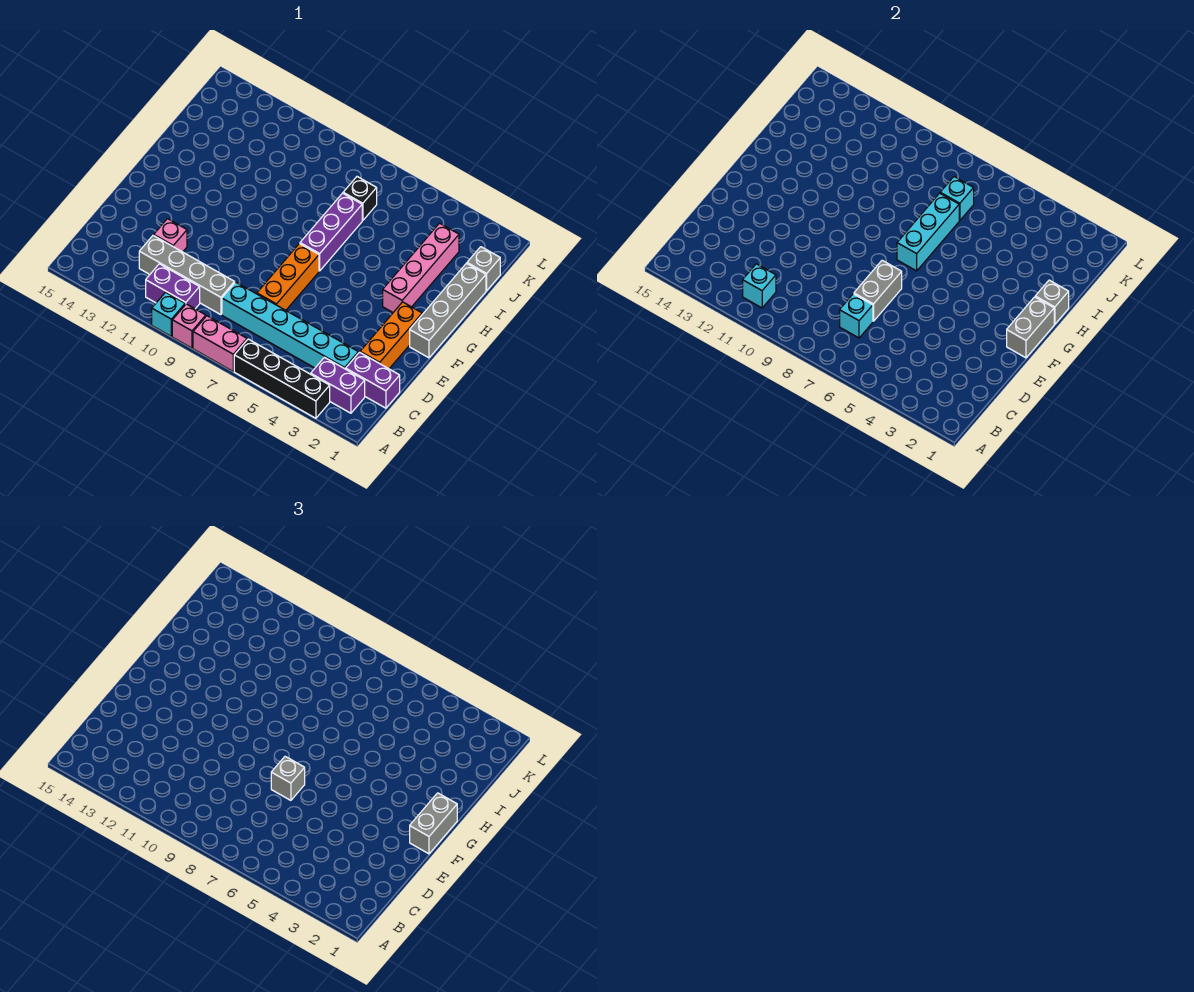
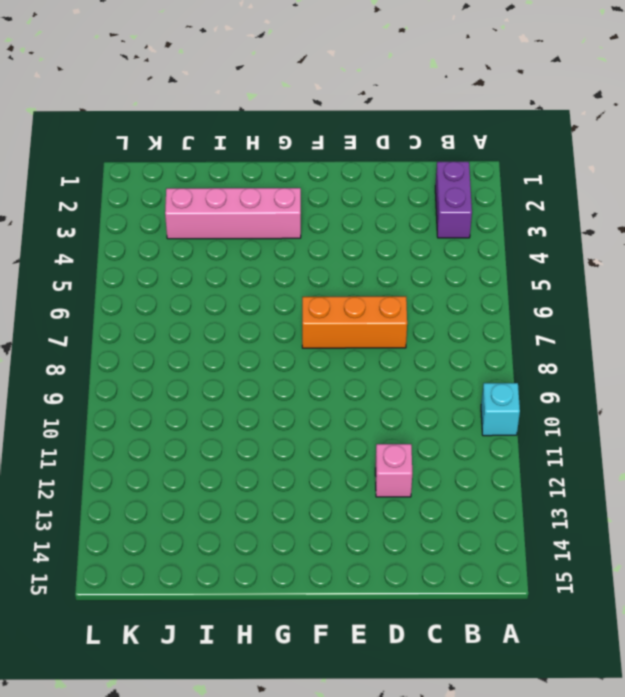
none -> black 1x4 brick [234,339,330,418]
none -> pink 1x2 brick [193,316,247,371]
none -> pink 1x1 brick [172,304,206,348]

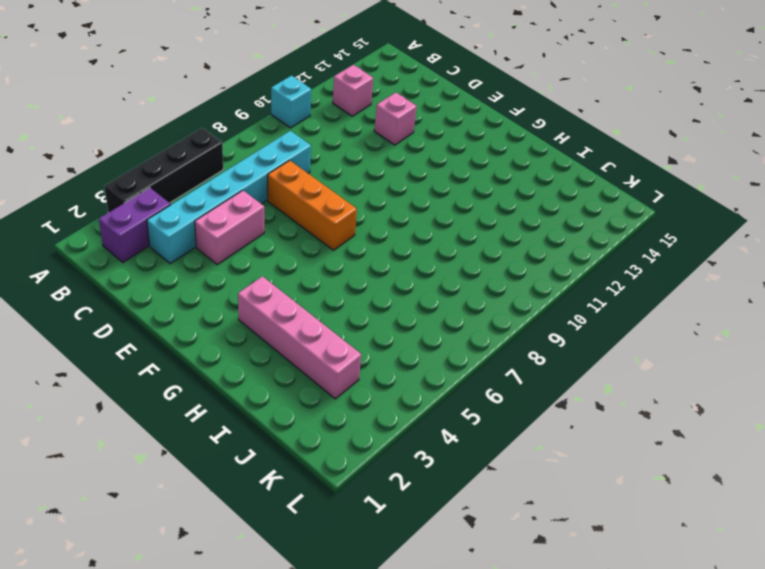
pink 1x1 brick [333,65,373,116] -> pink 1x1 brick moved to [172,304,206,348]
pink 1x2 brick [195,190,264,264] -> pink 1x2 brick moved to [193,316,247,371]
none -> purple 1x2 brick [146,264,200,309]
none -> purple 1x2 brick [346,352,400,408]
none -> grey 1x4 brick [139,235,235,315]

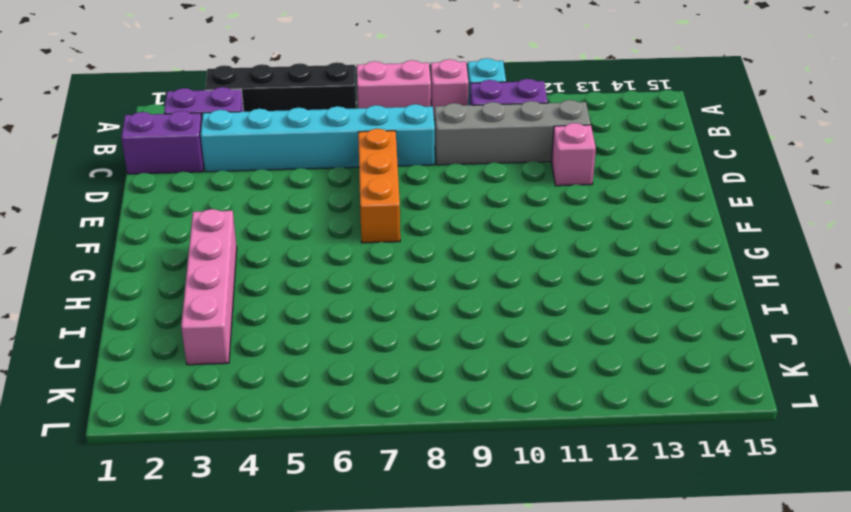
none -> orange 1x3 brick [360,302,422,369]
none -> grey 1x4 brick [410,263,486,358]
none -> purple 1x3 brick [300,193,362,271]

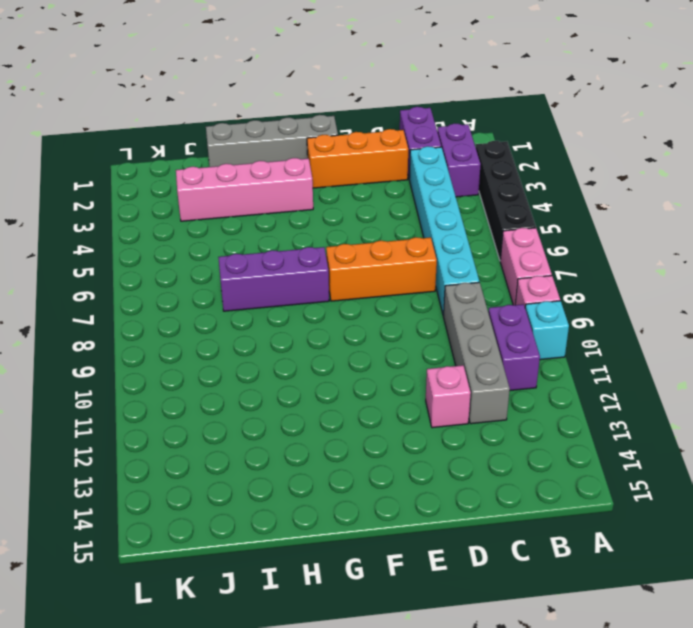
none -> grey 1x1 brick [467,247,500,291]
none -> black 1x1 brick [343,177,377,221]
none -> cyan 1x1 brick [743,264,776,308]

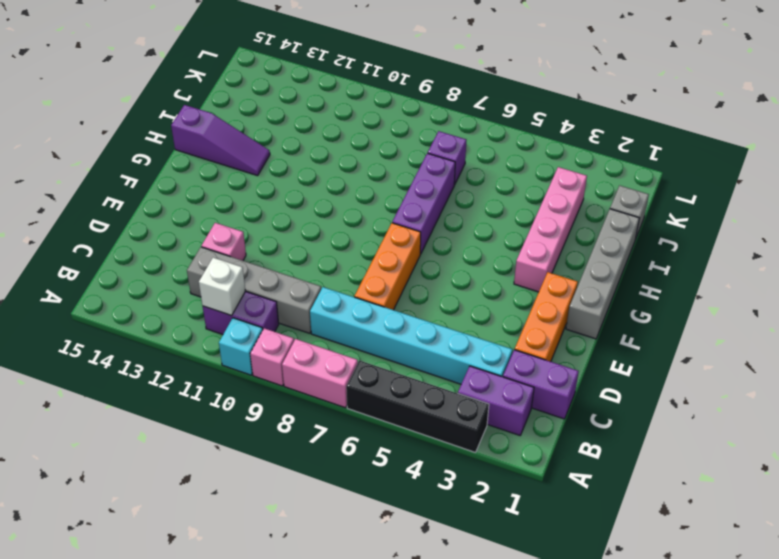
white 1x1 brick [199,258,245,316] -> cyan 1x1 brick [743,264,776,308]
purple 1x3 slope [171,105,270,176] -> none
purple 1x1 brick [428,131,466,185] -> black 1x1 brick [343,177,377,221]
none -> cyan 1x1 brick [840,294,873,338]
none -> grey 1x2 brick [854,260,902,321]
none -> grey 1x2 brick [1007,297,1054,358]

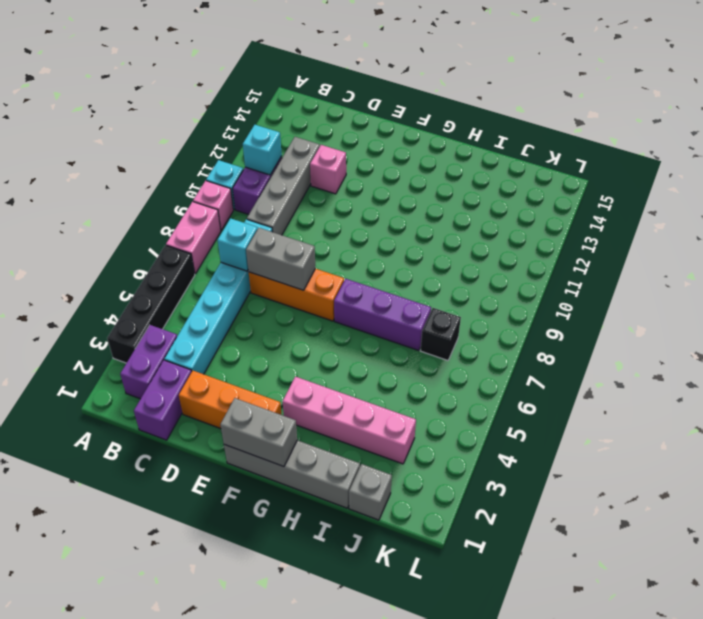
none -> cyan 1x3 brick [897,193,959,271]
none -> grey 1x1 brick [1035,280,1069,324]
none -> cyan 1x1 brick [940,177,974,221]

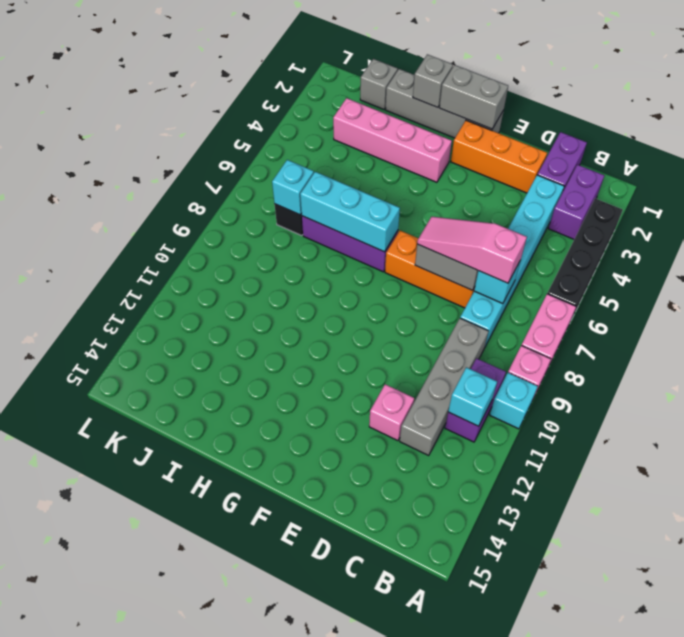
pink 1x3 slope [417,217,527,283] -> grey 1x1 brick [271,756,305,800]
none -> grey 1x2 brick [410,793,457,854]

